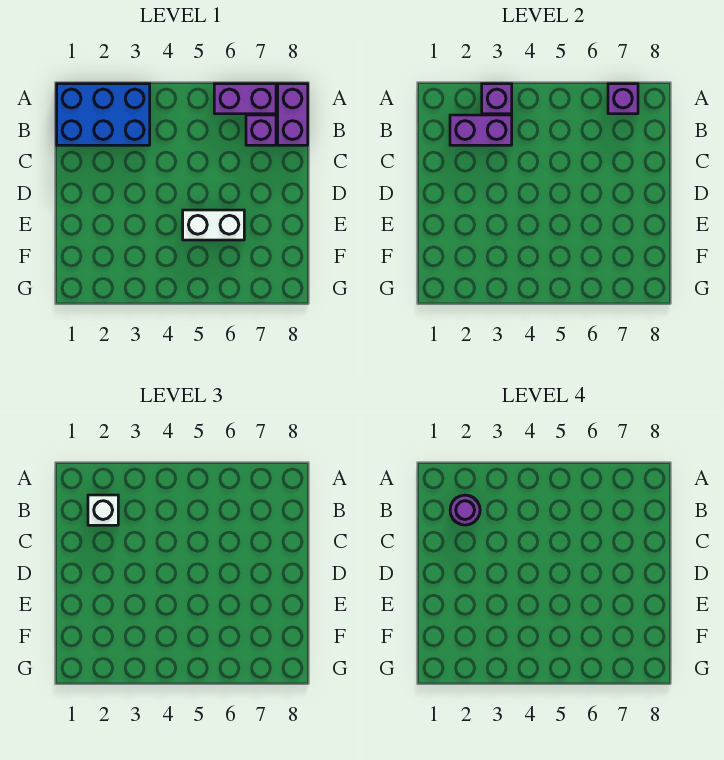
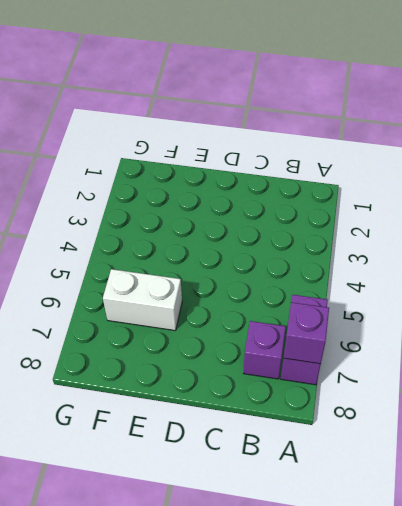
white 1x2 brick [103,269,182,331] -> white 1x2 brick turned to [183,210,244,240]
none -> blue 2x3 brick [57,84,150,145]
none -> purple 1x2 brick [278,84,308,145]

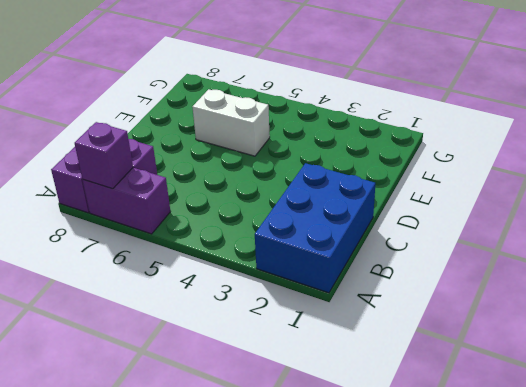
blue 2x3 brick [255,163,375,293] -> blue 2x3 brick turned to [57,84,150,145]
none -> purple 1x1 brick [482,84,512,114]
none -> purple 1x2 brick [450,115,512,145]

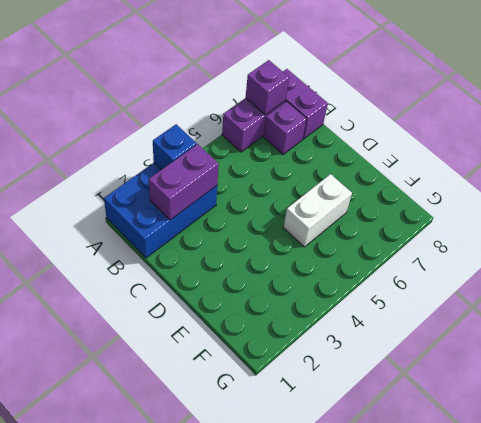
blue 1x1 brick [153,124,197,170] -> purple 1x1 brick [482,84,512,114]
none -> white 1x1 brick [88,495,118,525]
none -> purple 1x1 round brick [450,495,480,525]

